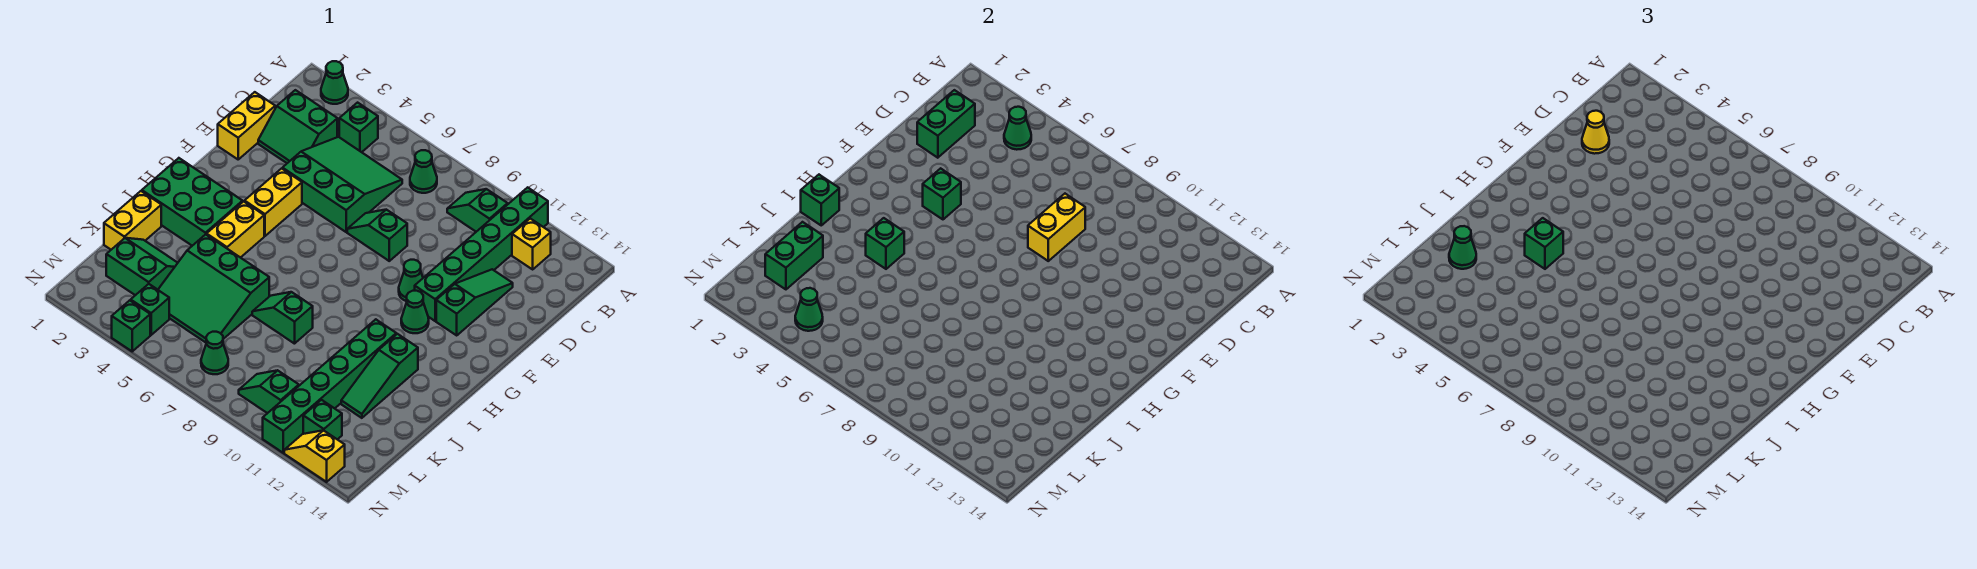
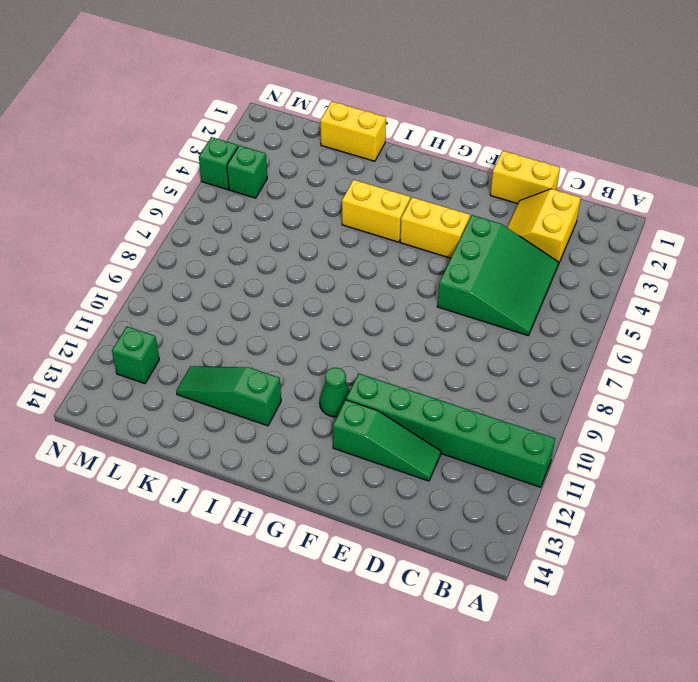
yellow 2x2 slope [507,189,581,265] -> green 2x2 slope [258,90,337,163]
none -> green 1x1 cone [321,61,348,104]
none -> green 1x1 brick [339,103,378,152]
none -> green 1x1 cone [410,150,437,193]
none -> green 1x2 slope [447,189,508,232]

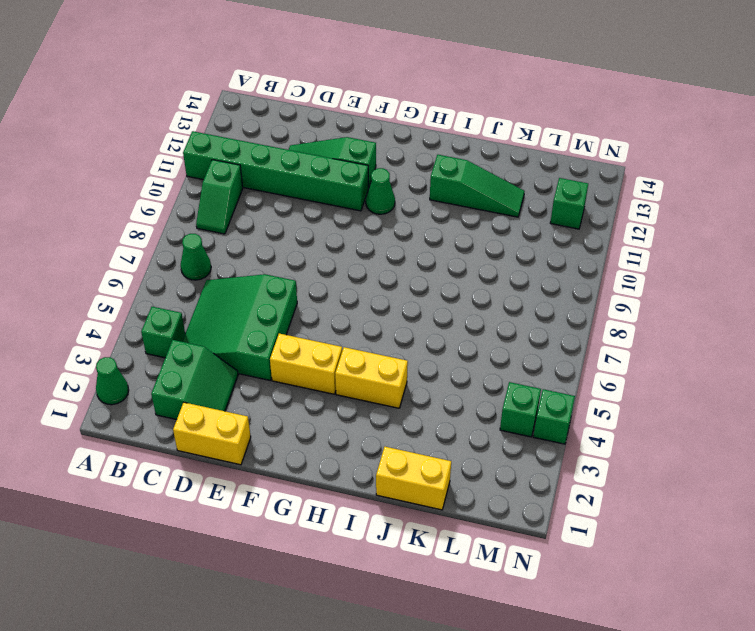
none -> yellow 1x1 brick [512,218,551,269]
none -> green 1x2 slope [347,210,407,261]
none -> green 1x1 cone [399,260,423,301]
none -> green 2x3 brick [142,158,243,246]

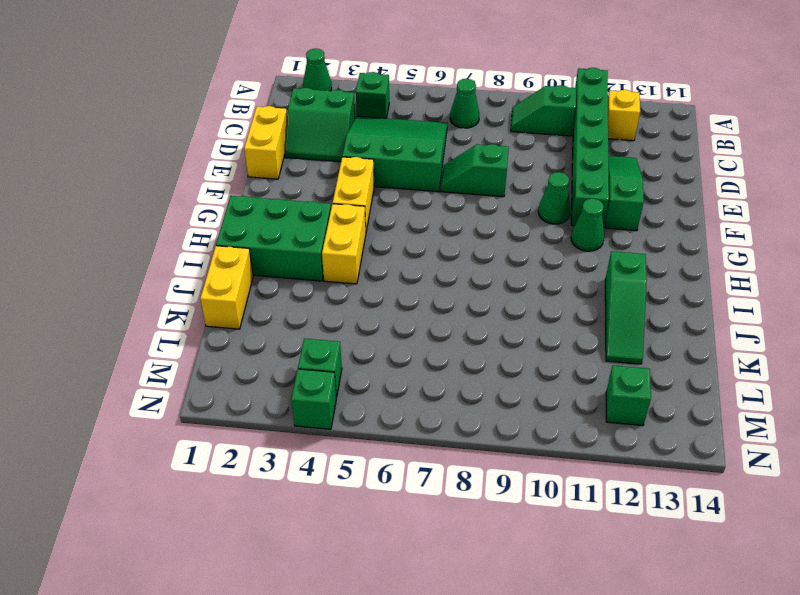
none -> green 1x6 brick [263,319,396,453]
none -> green 3x3 slope [158,234,269,342]
none -> green 1x2 slope [252,292,313,344]
none -> green 2x2 slope [106,238,177,295]

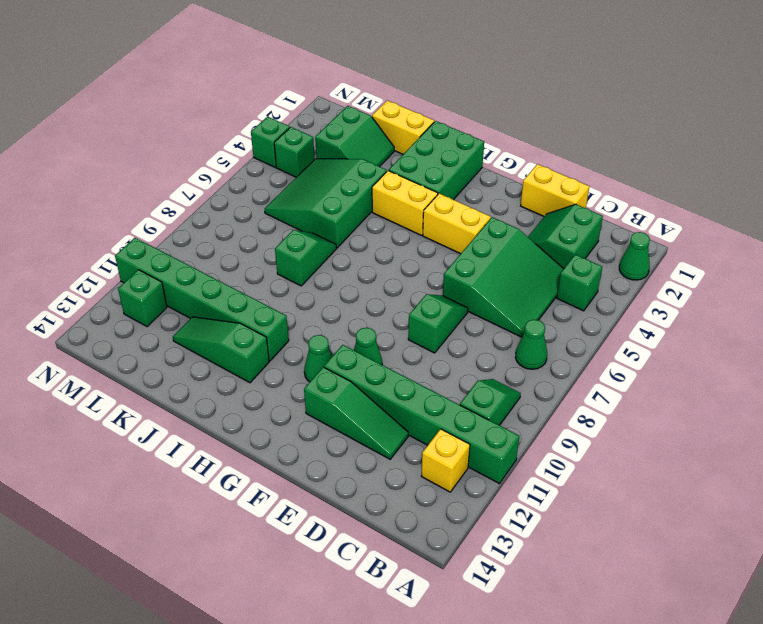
none -> green 1x1 cone [201,332,228,374]
none -> green 1x2 slope [239,370,299,413]
none -> yellow 1x2 slope [284,430,345,482]
none -> green 1x1 cone [1004,107,1031,150]

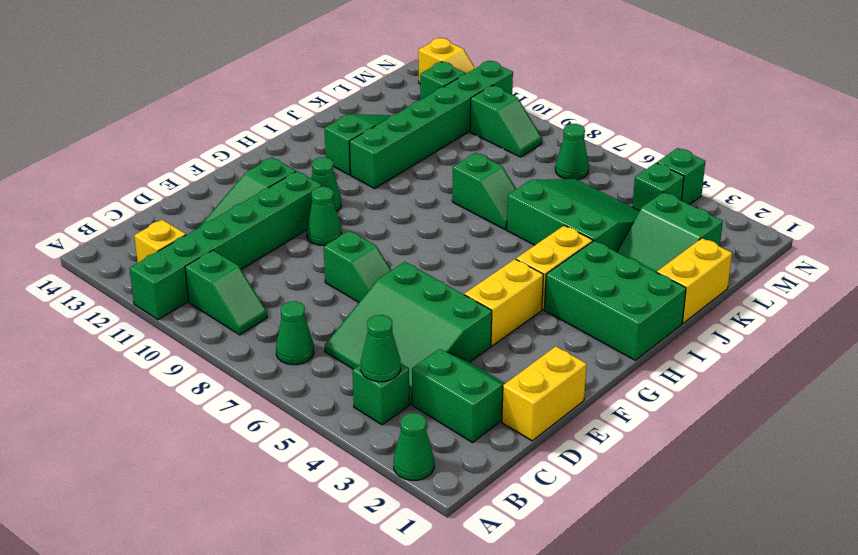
none -> green 1x2 brick [917,90,975,158]
none -> yellow 1x2 brick [1028,194,1085,261]
none -> green 1x1 brick [923,168,961,219]
none -> green 1x1 brick [801,175,839,225]

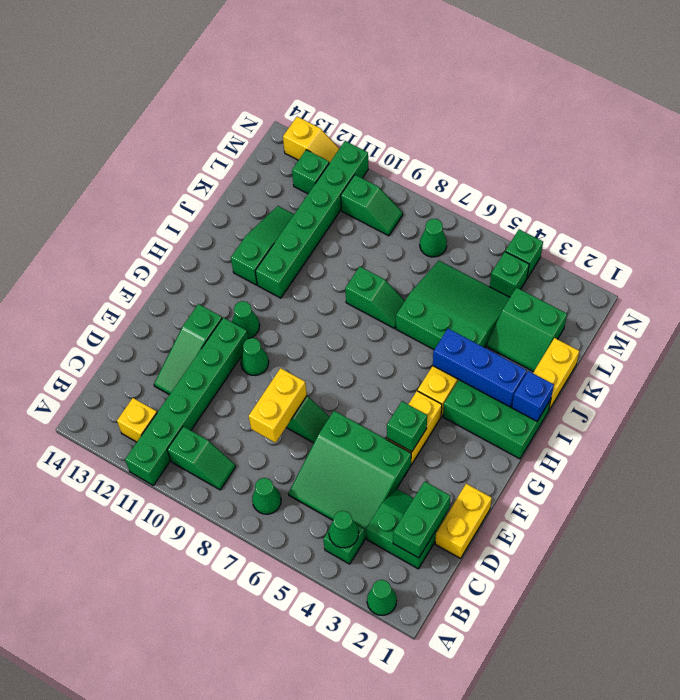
blue 1x1 brick [512,371,554,421] -> green 1x1 brick [801,175,839,225]
blue 1x3 brick [433,328,527,407] -> green 1x1 brick [866,218,904,269]
none -> green 1x2 brick [765,222,823,289]
none -> green 1x1 cone [795,288,823,331]
none -> yellow 1x1 cone [1582,111,1609,154]
none -> green 1x1 brick [1525,218,1563,269]

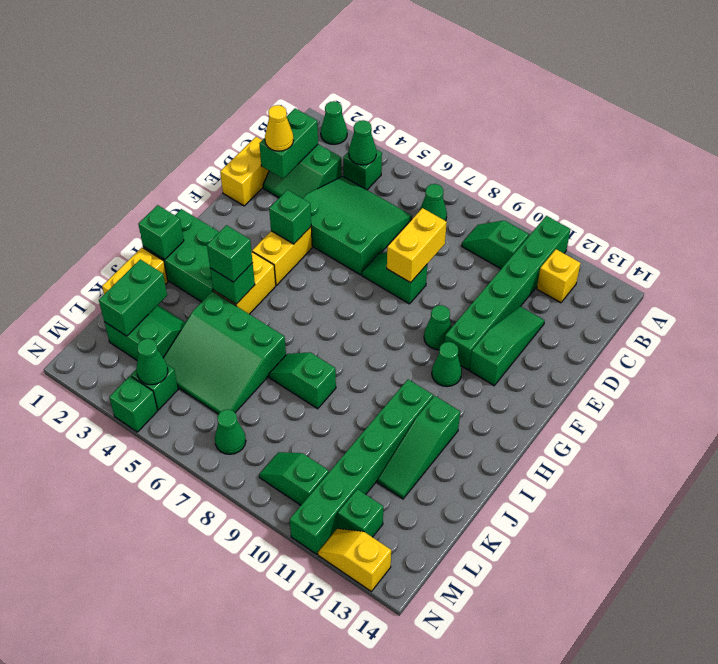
none -> green 1x1 cone [1449,226,1476,269]

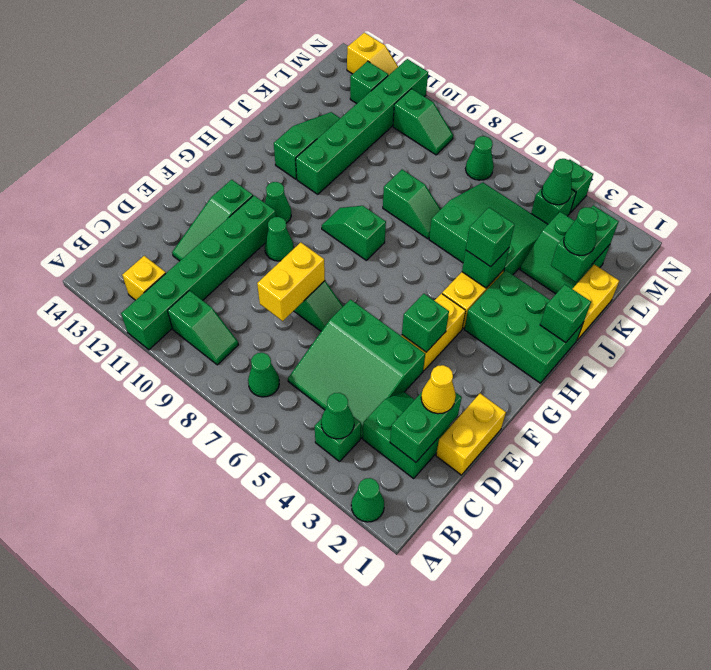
green 1x2 slope [322,206,386,260] -> none

